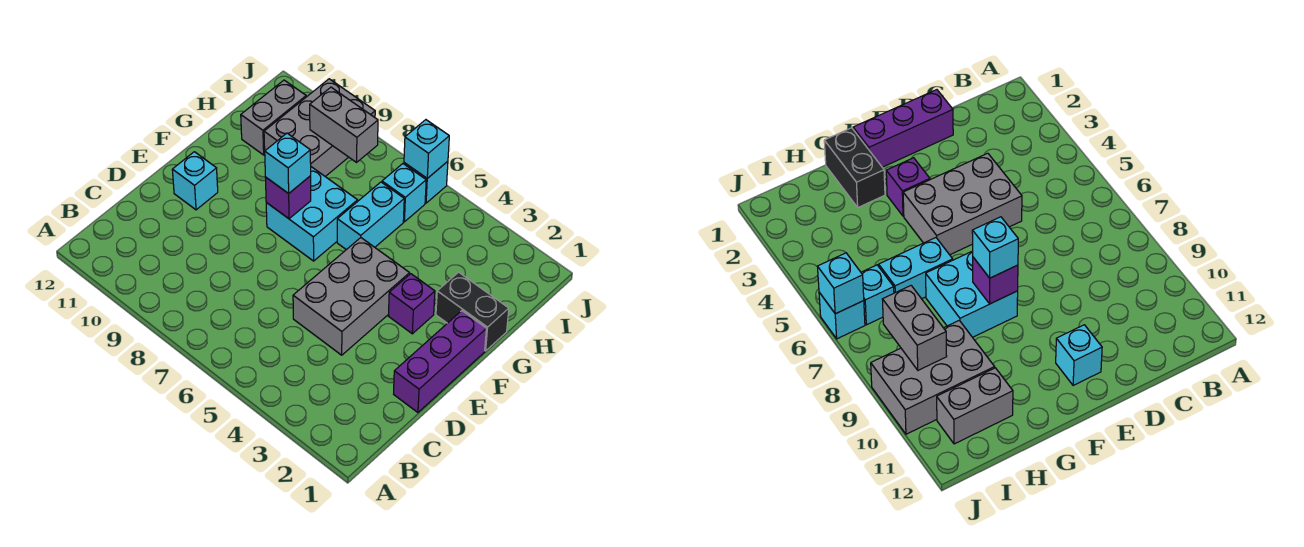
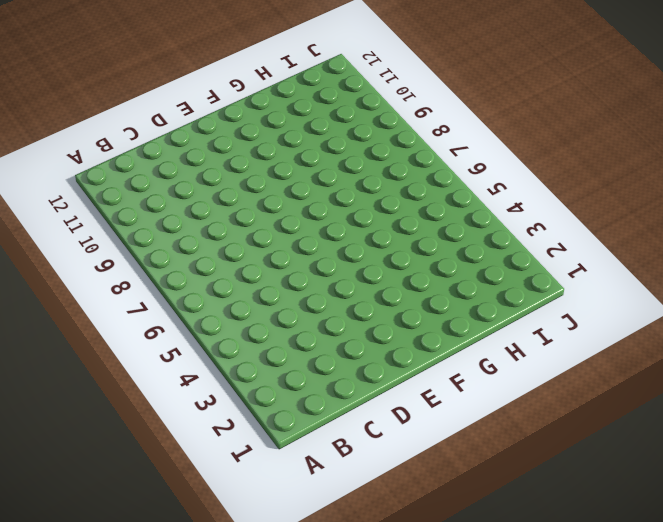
none -> purple 1x3 brick [394,311,486,412]
none -> grey 2x3 brick [293,238,410,355]
none -> cyan 1x1 brick [172,152,218,210]

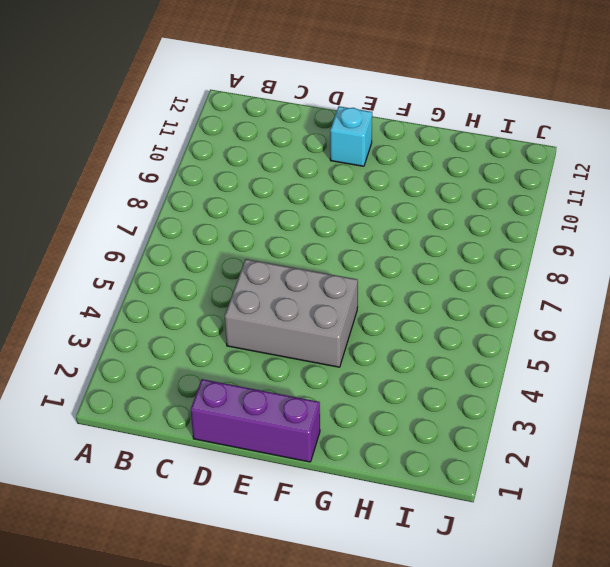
none -> purple 1x1 brick [389,274,435,334]
none -> cyan 2x2 brick [266,167,358,261]
none -> black 1x2 brick [436,272,509,351]

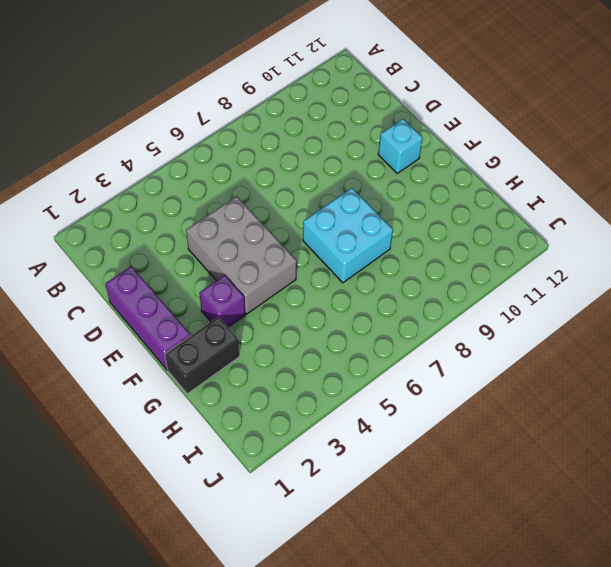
none -> cyan 1x2 brick [337,182,404,250]
none -> grey 2x3 brick [264,79,375,177]
none -> grey 1x2 brick [241,80,306,155]

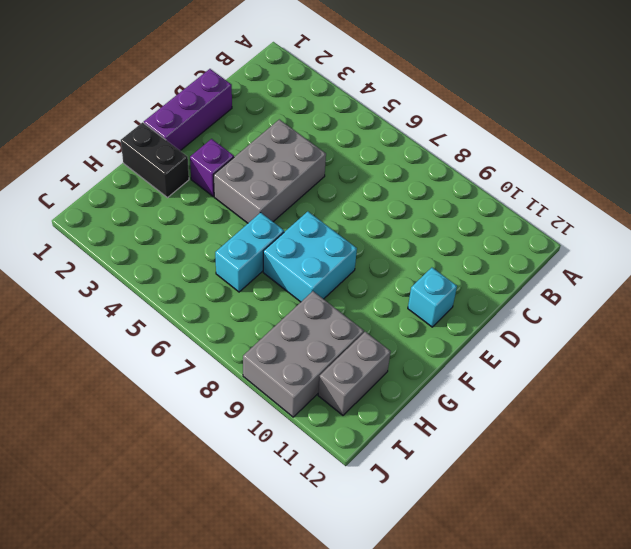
none -> cyan 1x1 brick [382,164,426,222]
none -> cyan 1x1 brick [404,161,448,203]
none -> purple 1x1 brick [265,176,311,219]

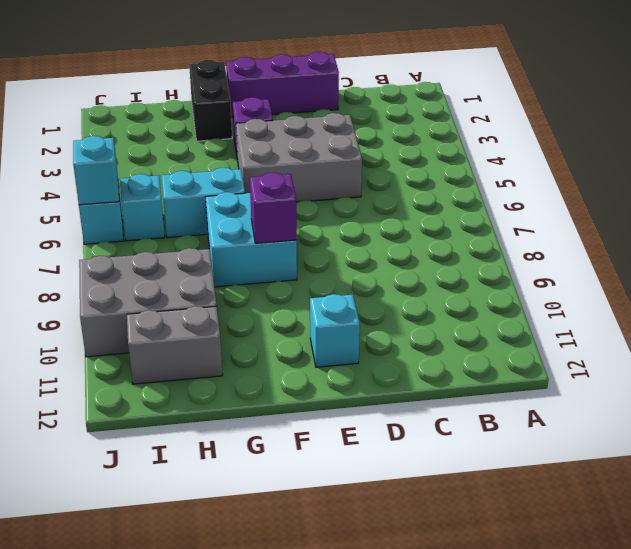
none -> grey 1x2 brick [310,87,378,162]
none -> cyan 1x1 brick [265,133,311,194]

